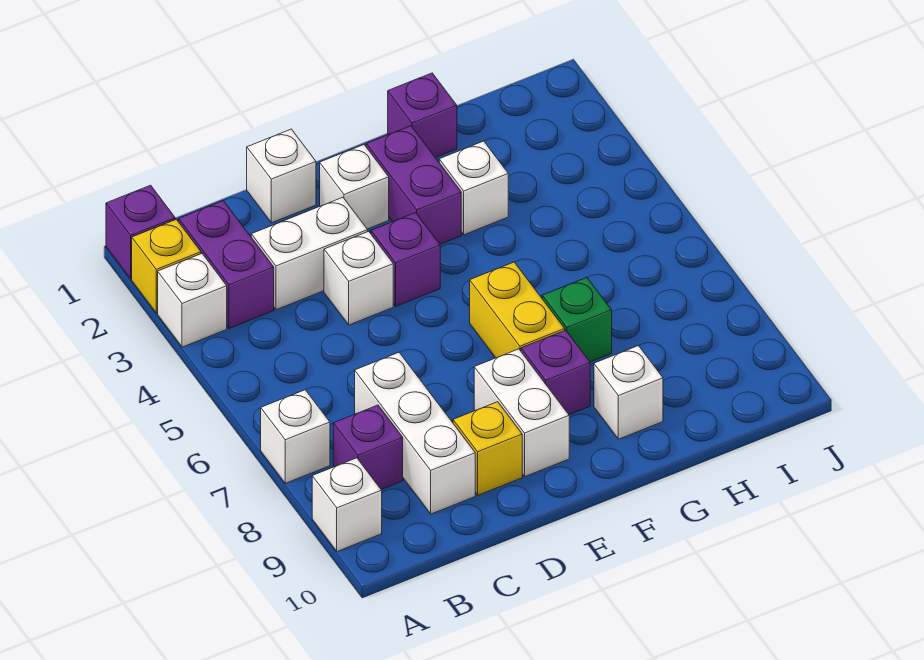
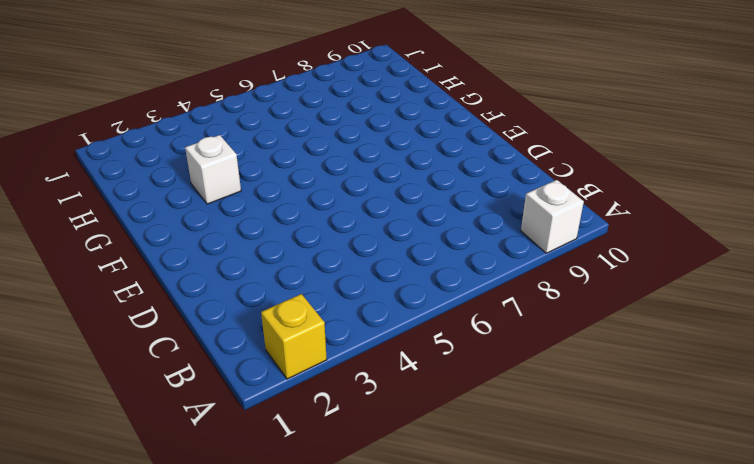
none -> purple 1x1 brick [106,185,175,279]
none -> white 1x1 brick [158,254,227,347]
none -> white 1x1 brick [261,390,330,483]

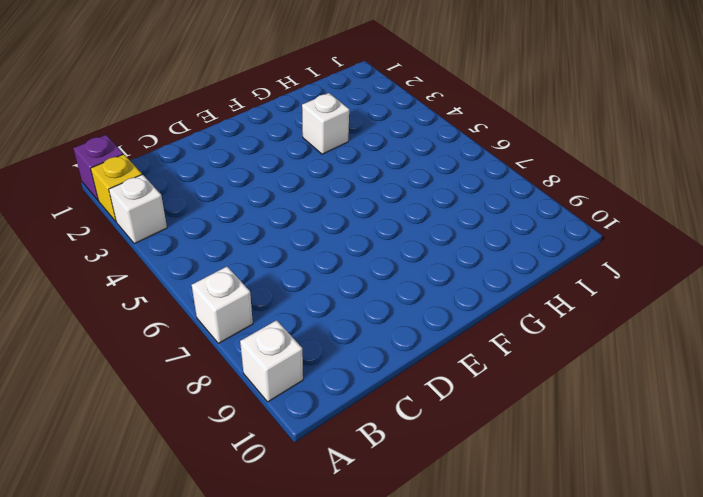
none -> purple 1x2 brick [179,201,274,328]
none -> purple 1x1 brick [333,405,403,490]
none -> white 1x2 brick [251,197,368,310]

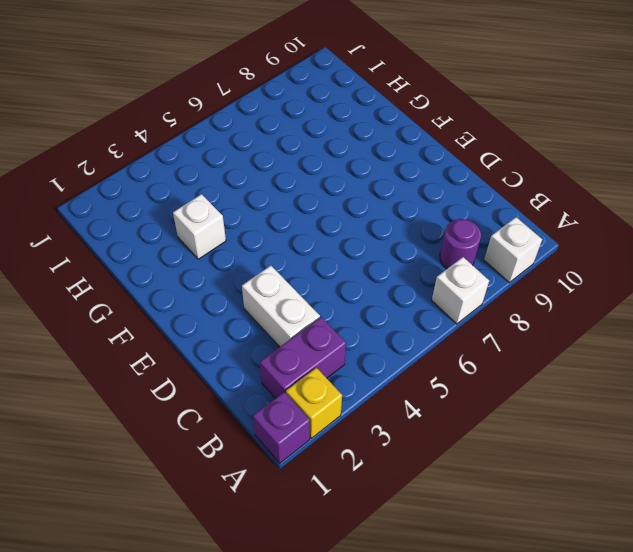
purple 1x1 round brick [440,219,481,269] -> purple 1x1 brick [333,405,403,490]
none -> white 1x1 brick [158,254,227,347]
none -> white 1x3 brick [355,352,475,514]
none -> white 1x1 brick [247,129,316,223]

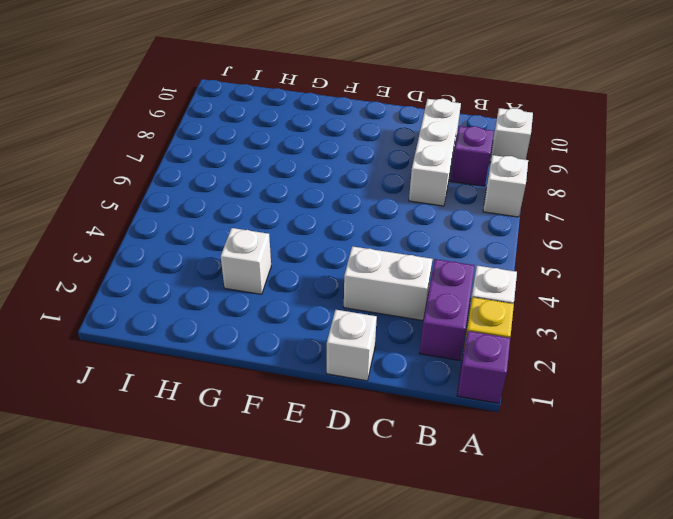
none -> white 1x1 brick [324,231,393,325]
none -> yellow 1x1 brick [453,402,522,495]
none -> white 1x1 brick [320,145,389,229]

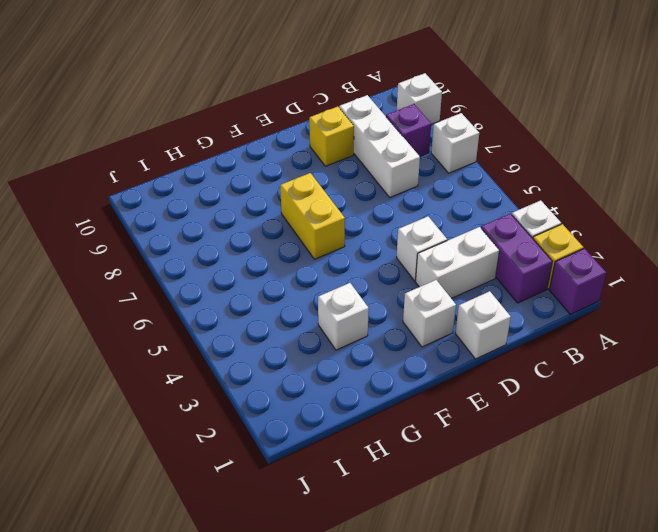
none -> purple 1x1 brick [371,213,440,306]
none -> white 1x2 brick [474,349,569,477]
none -> purple 1x2 brick [366,126,461,244]

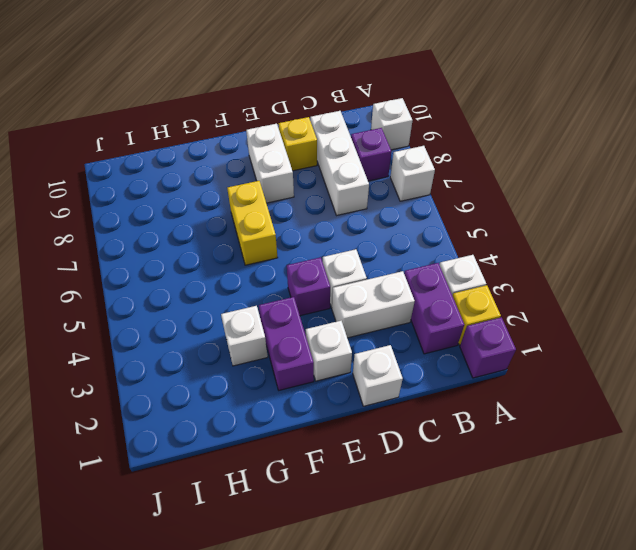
none -> purple 1x1 brick [521,330,590,415]
none -> purple 1x1 brick [388,73,457,158]
none -> green 1x1 brick [542,278,612,362]

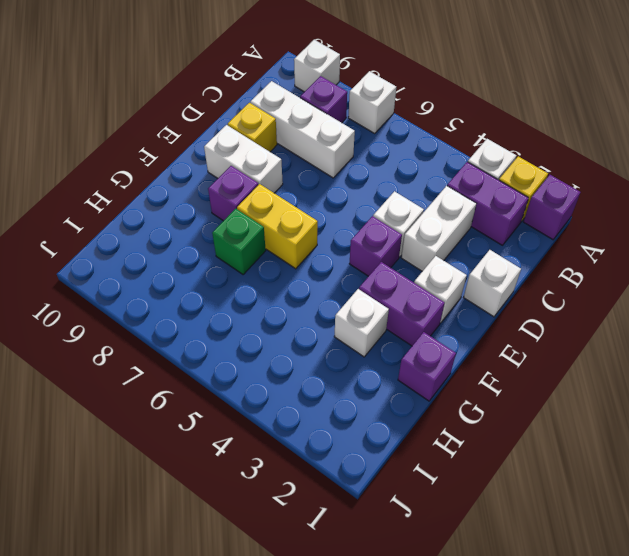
none -> white 1x1 brick [594,346,663,439]

